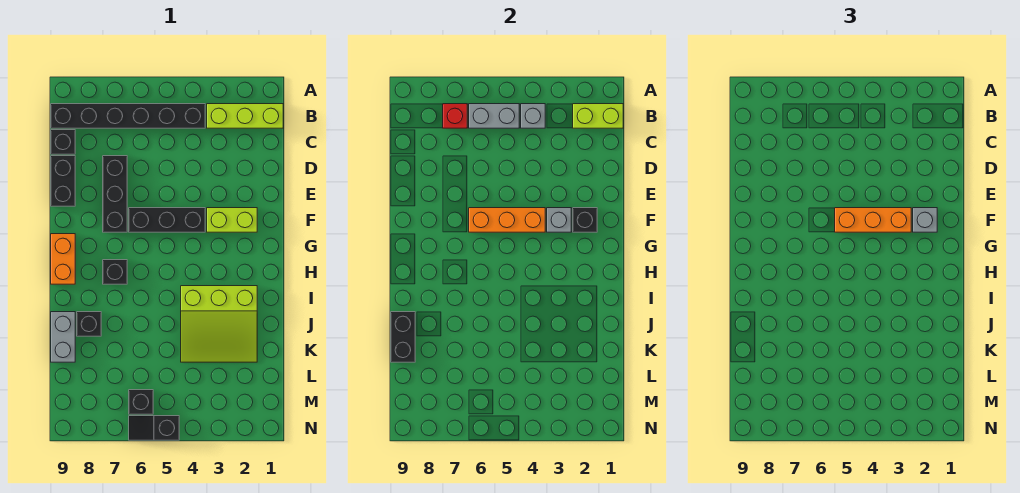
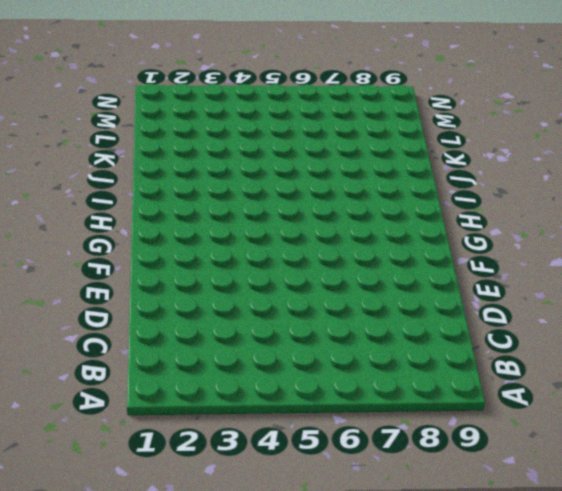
none -> lime 1x3 brick [207,104,283,128]
none -> black 1x6 brick [51,104,205,128]
none -> black 1x1 brick [51,130,75,154]

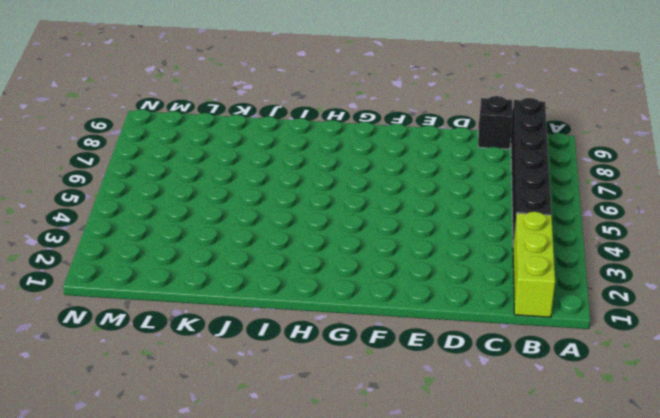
none -> black 1x3 brick [103,156,127,232]
none -> black 1x2 brick [51,156,75,206]
none -> lime 1x2 brick [207,208,257,232]

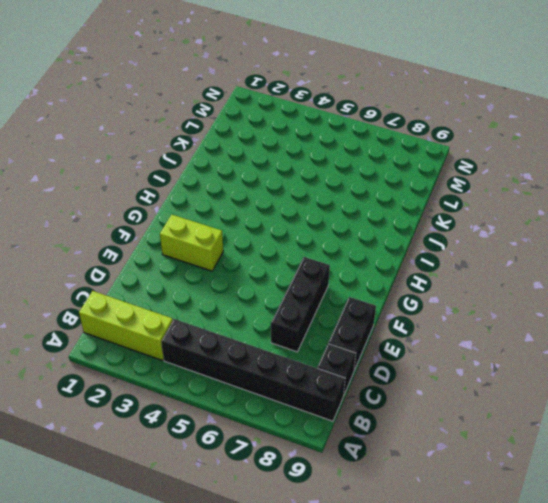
none -> black 1x3 brick [129,208,205,232]
none -> orange 1x2 brick [51,234,75,284]
none -> black 1x1 brick [103,260,127,284]

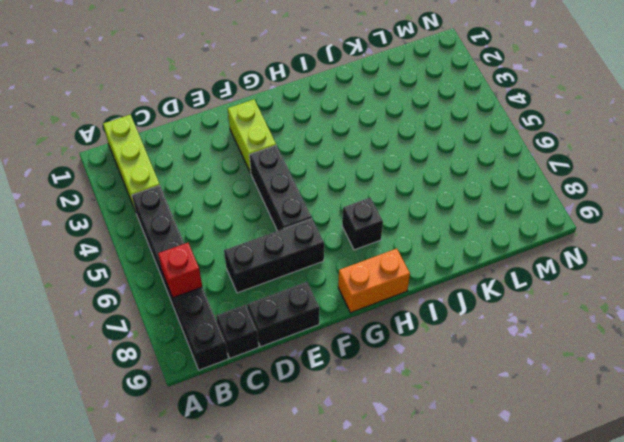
none -> lime 3x3 slope [181,286,257,362]
none -> black 1x1 brick [77,312,101,336]
none -> grey 1x2 brick [51,312,75,362]

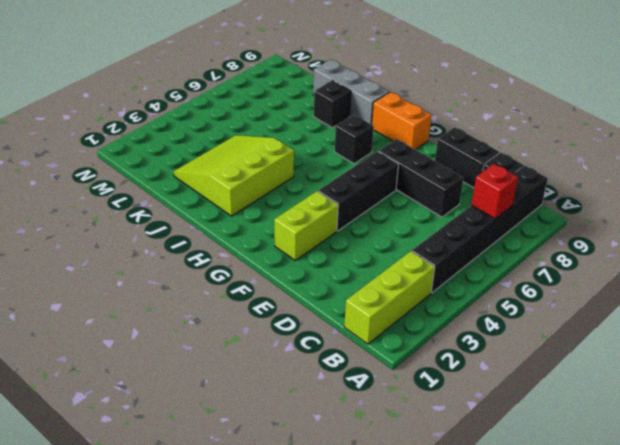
grey 1x3 brick [313,60,389,124] -> grey 1x2 brick [51,312,75,362]
none -> black 1x1 brick [129,390,153,414]
none -> black 1x2 slope [129,416,179,440]
none -> lime 1x2 brick [573,104,623,128]

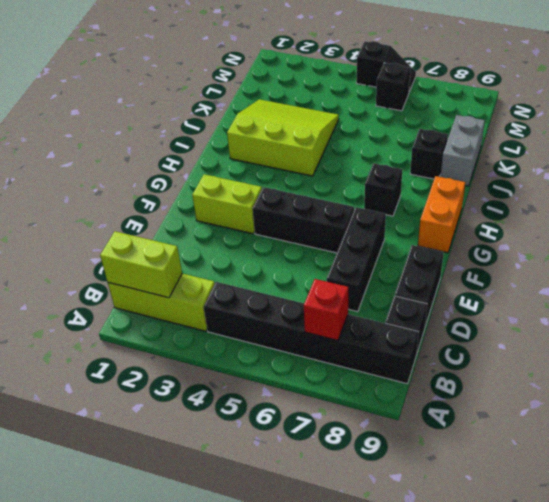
none -> grey 1x1 brick [521,104,545,128]
none -> grey 1x2 brick [469,104,519,128]
none -> black 1x1 brick [573,208,597,232]

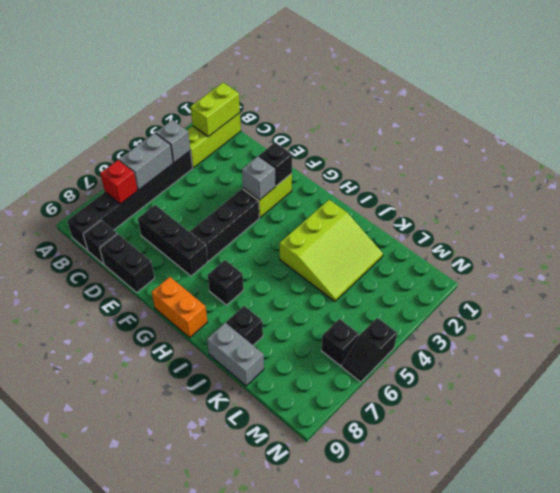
none -> orange 1x3 brick [469,208,545,232]
none -> black 1x2 brick [391,312,415,362]
none -> grey 1x1 brick [913,208,937,232]

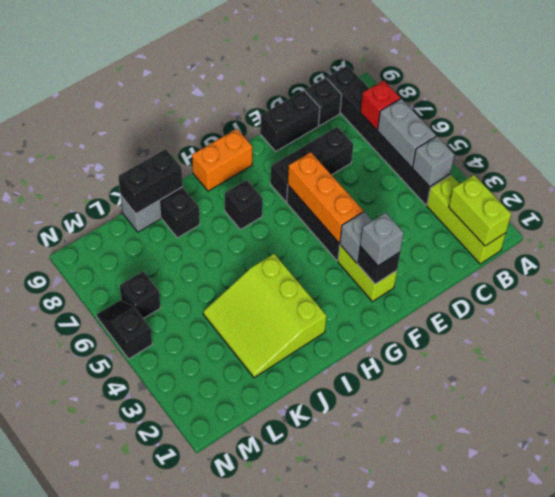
none -> orange 1x3 brick [835,208,911,232]

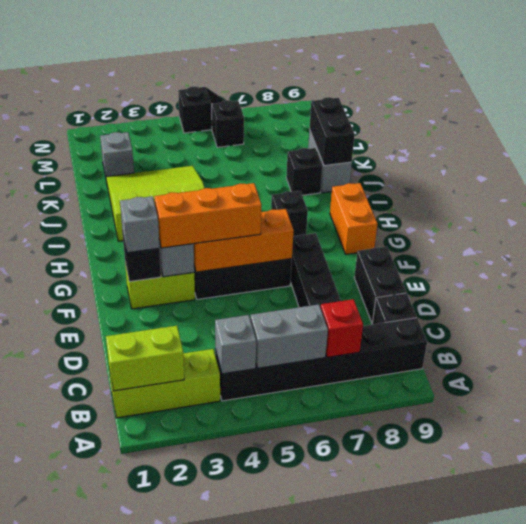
grey 1x1 brick [100,132,134,177] -> none

